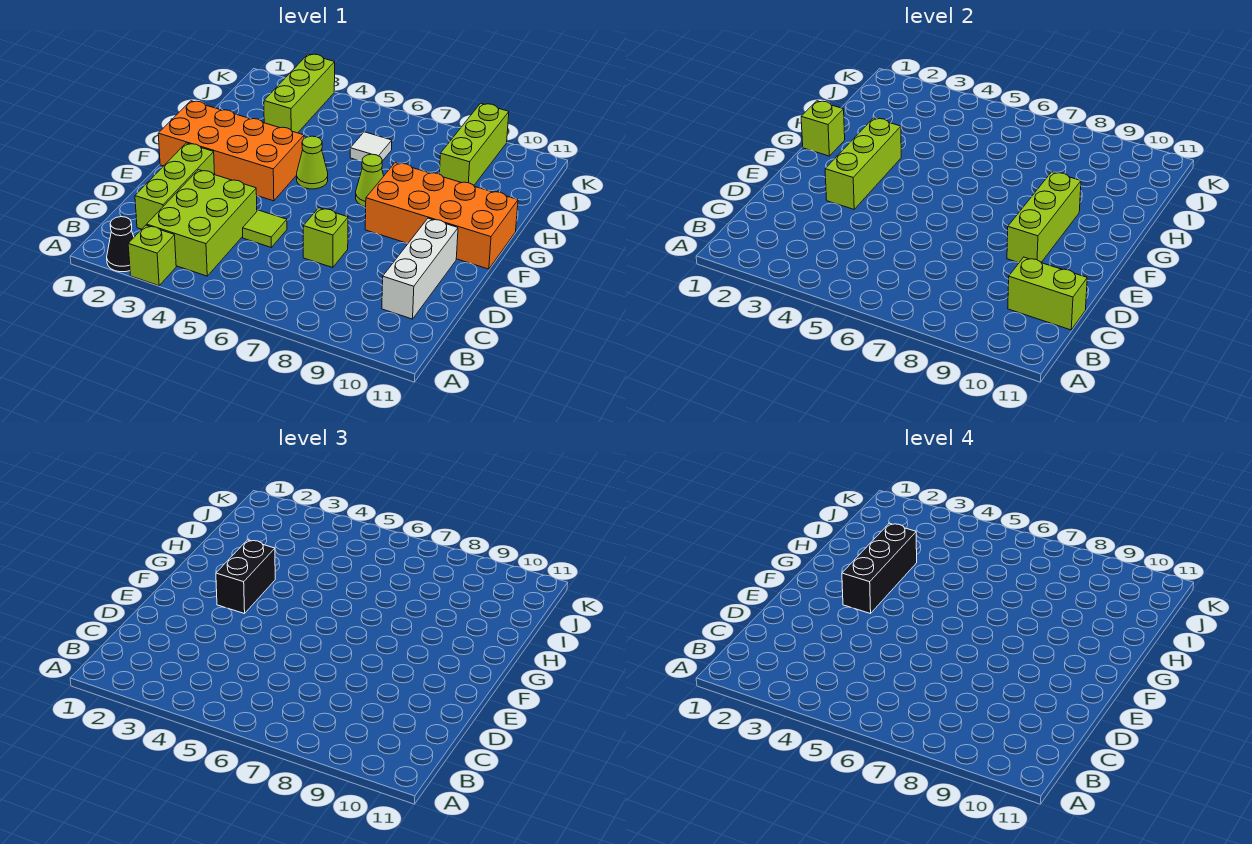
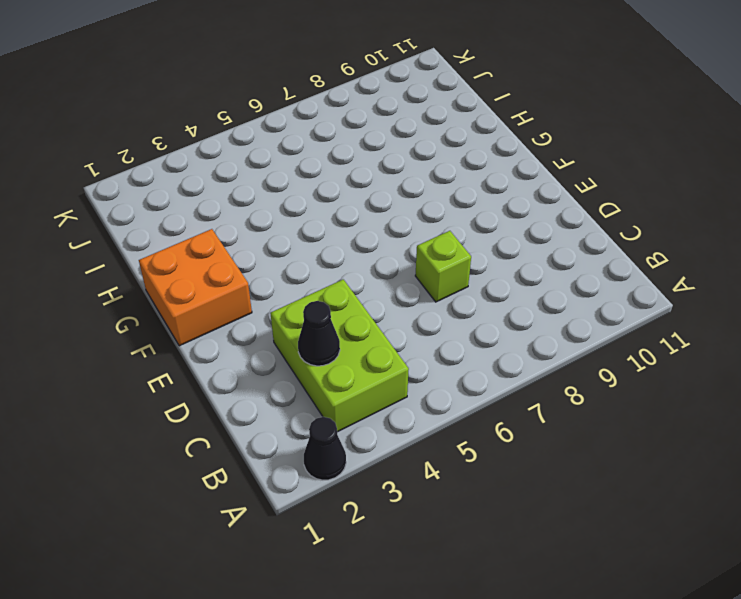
black 1x1 cone [298,301,340,366] -> none
orange 2x2 brick [139,229,252,346] -> orange 2x4 brick [158,101,304,201]
none -> lime 1x1 brick [128,225,176,286]
none -> lime 1x3 brick [135,143,215,229]
none -> white 1x3 brick [382,218,458,319]

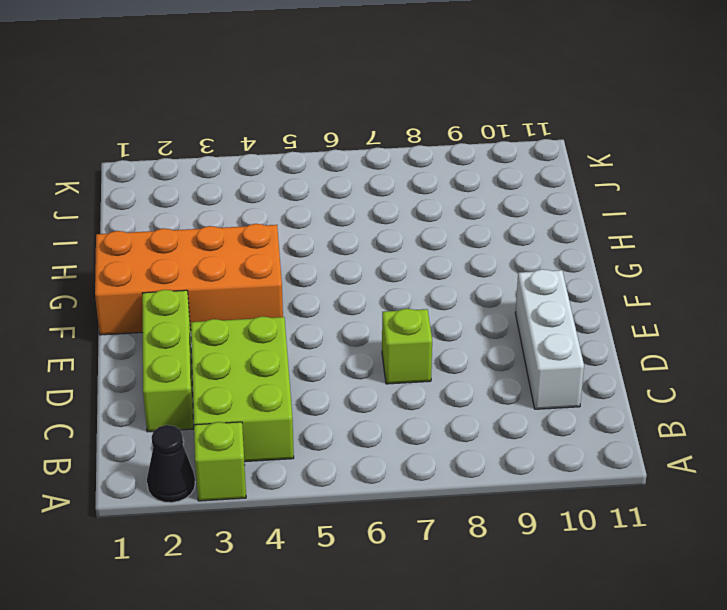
none -> lime 1x1 tile [243,210,287,248]
none -> orange 2x4 brick [365,163,518,269]
none -> lime 1x1 cone [297,136,328,189]

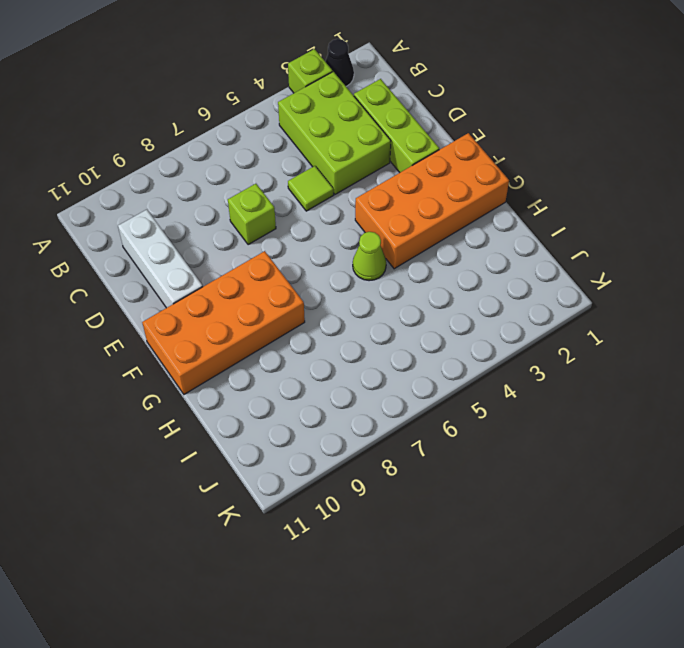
none -> lime 1x1 cone [356,154,384,207]
none -> lime 1x3 brick [264,54,335,133]
none -> white 1x1 tile [350,132,392,161]

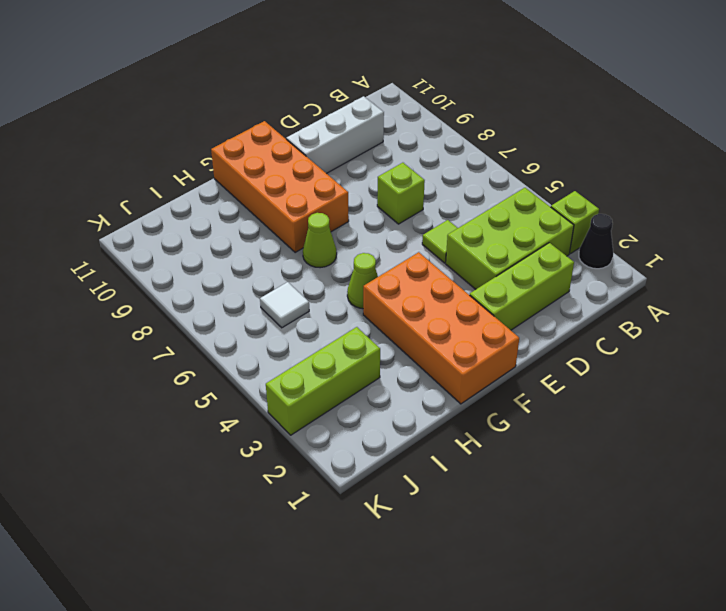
none -> lime 1x3 brick [440,103,509,185]
none -> lime 1x2 brick [1008,257,1087,330]
none -> lime 1x3 brick [825,118,901,209]

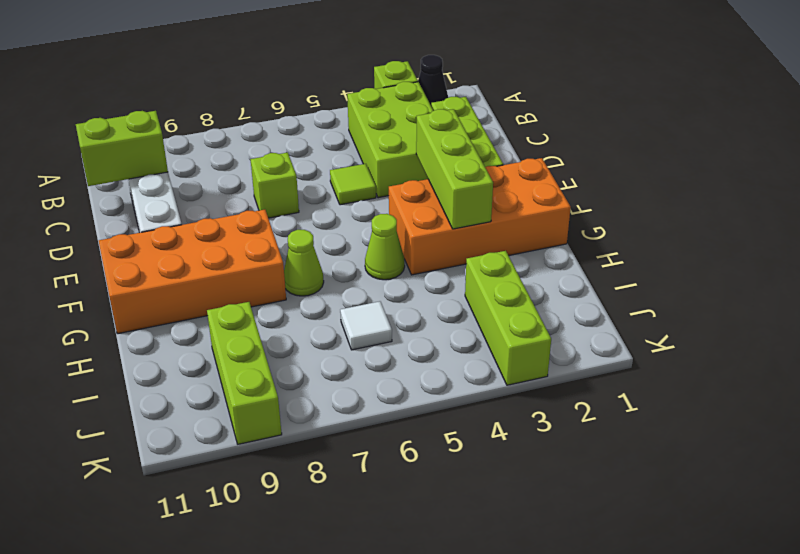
none -> lime 1x3 brick [1007,172,1081,263]
none -> lime 1x1 brick [801,101,845,156]
none -> black 1x2 brick [216,540,275,614]

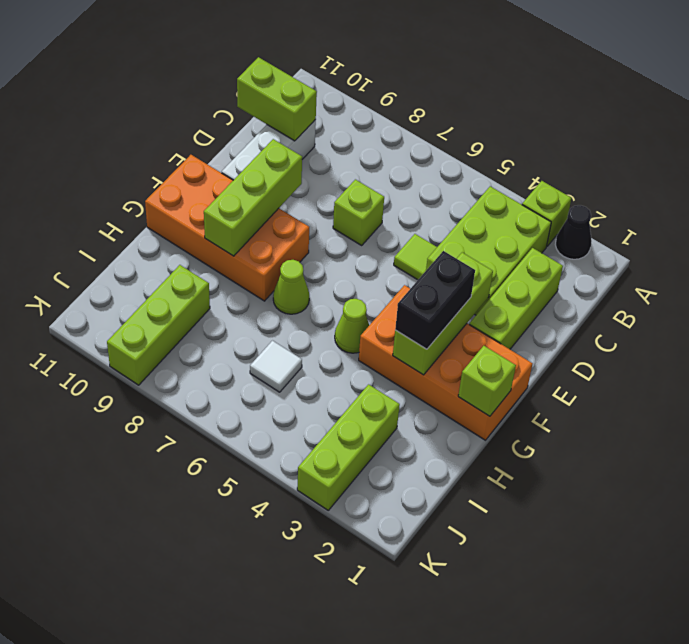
none -> black 1x3 brick [842,523,917,614]

